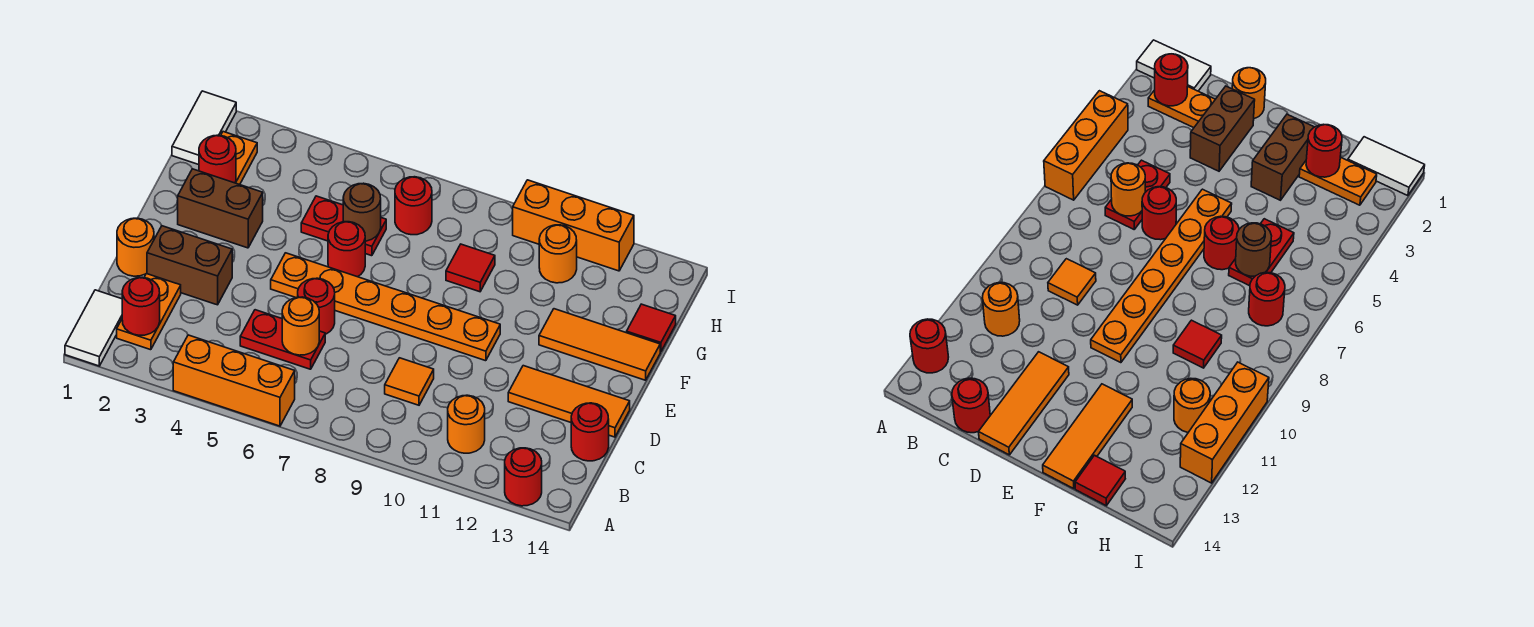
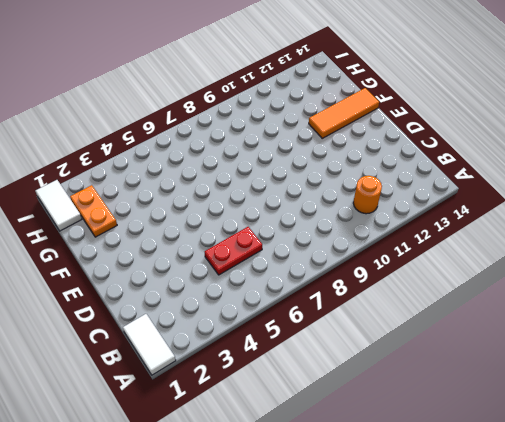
none -> orange 1x3 brick [173,335,295,426]
none -> red 1x1 round brick [505,448,542,506]
none -> orange 1x2 plate [117,274,181,350]

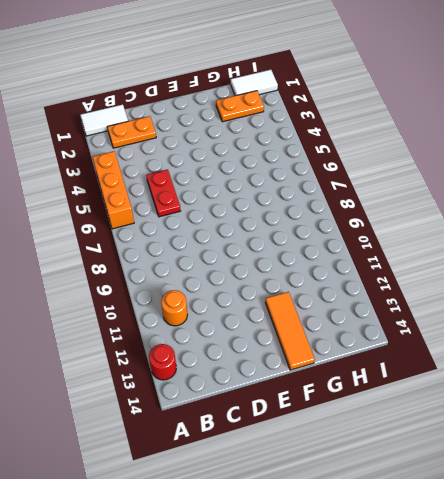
none -> orange 1x1 tile [385,358,434,405]
none -> red 1x1 round brick [571,403,609,461]
none -> orange 1x1 round brick [117,218,154,276]

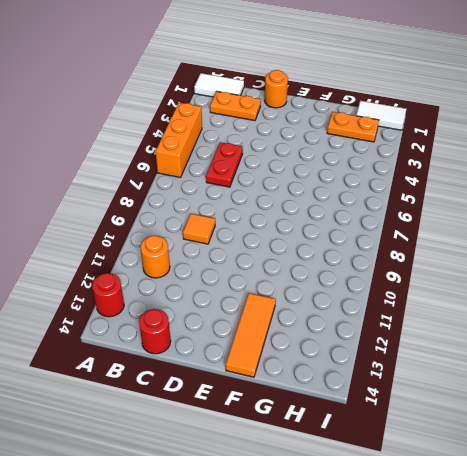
none -> brown 1x2 brick [147,226,232,305]
none -> red 1x1 round brick [298,278,335,334]
none -> orange 1x3 tile [508,366,630,437]

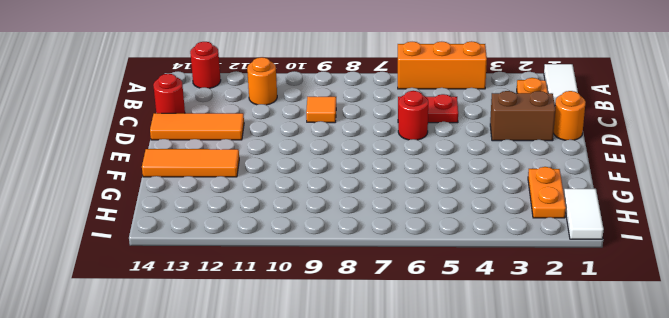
none -> orange 1x6 plate [271,253,500,361]
none -> brown 1x2 brick [178,169,263,248]
none -> red 1x1 round brick [328,222,365,277]

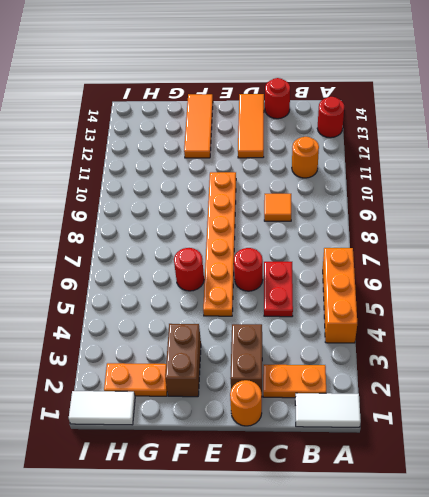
none -> red 1x2 plate [301,196,386,256]
none -> red 1x1 tile [446,244,495,292]
none -> red 1x1 tile [627,304,676,352]

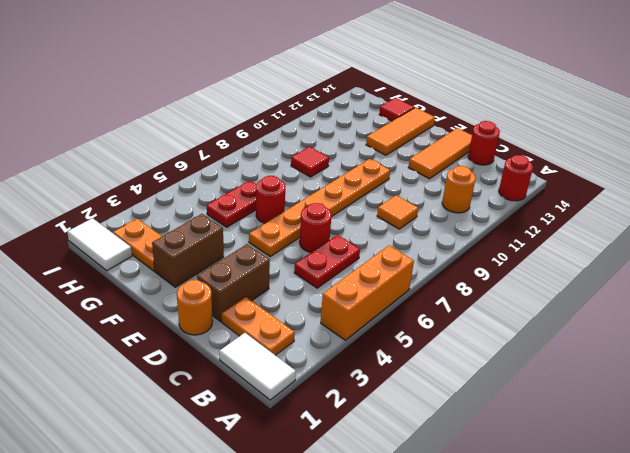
none -> red 1x1 round brick [395,177,432,235]
none -> orange 1x1 round brick [539,225,577,283]
none -> orange 1x3 brick [513,180,634,271]

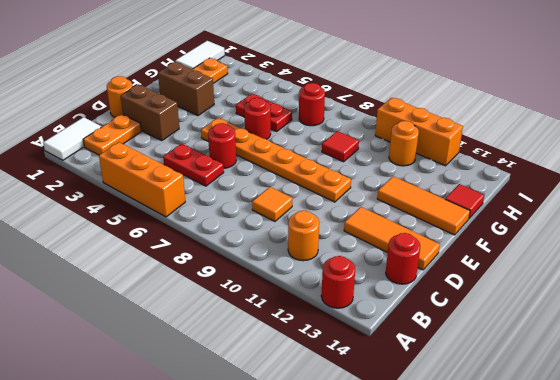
none -> red 1x1 round brick [122,277,160,335]
none -> orange 1x1 round brick [282,297,319,355]
none -> red 1x1 round brick [199,135,236,183]

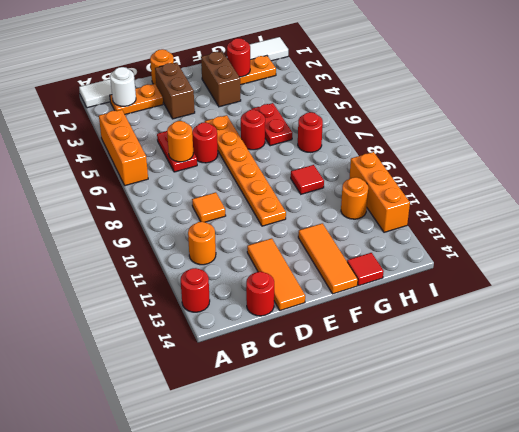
white 1x1 round brick [110,67,136,106] -> red 1x1 round brick [122,277,160,335]
none -> brown 1x1 round brick [343,183,381,241]

